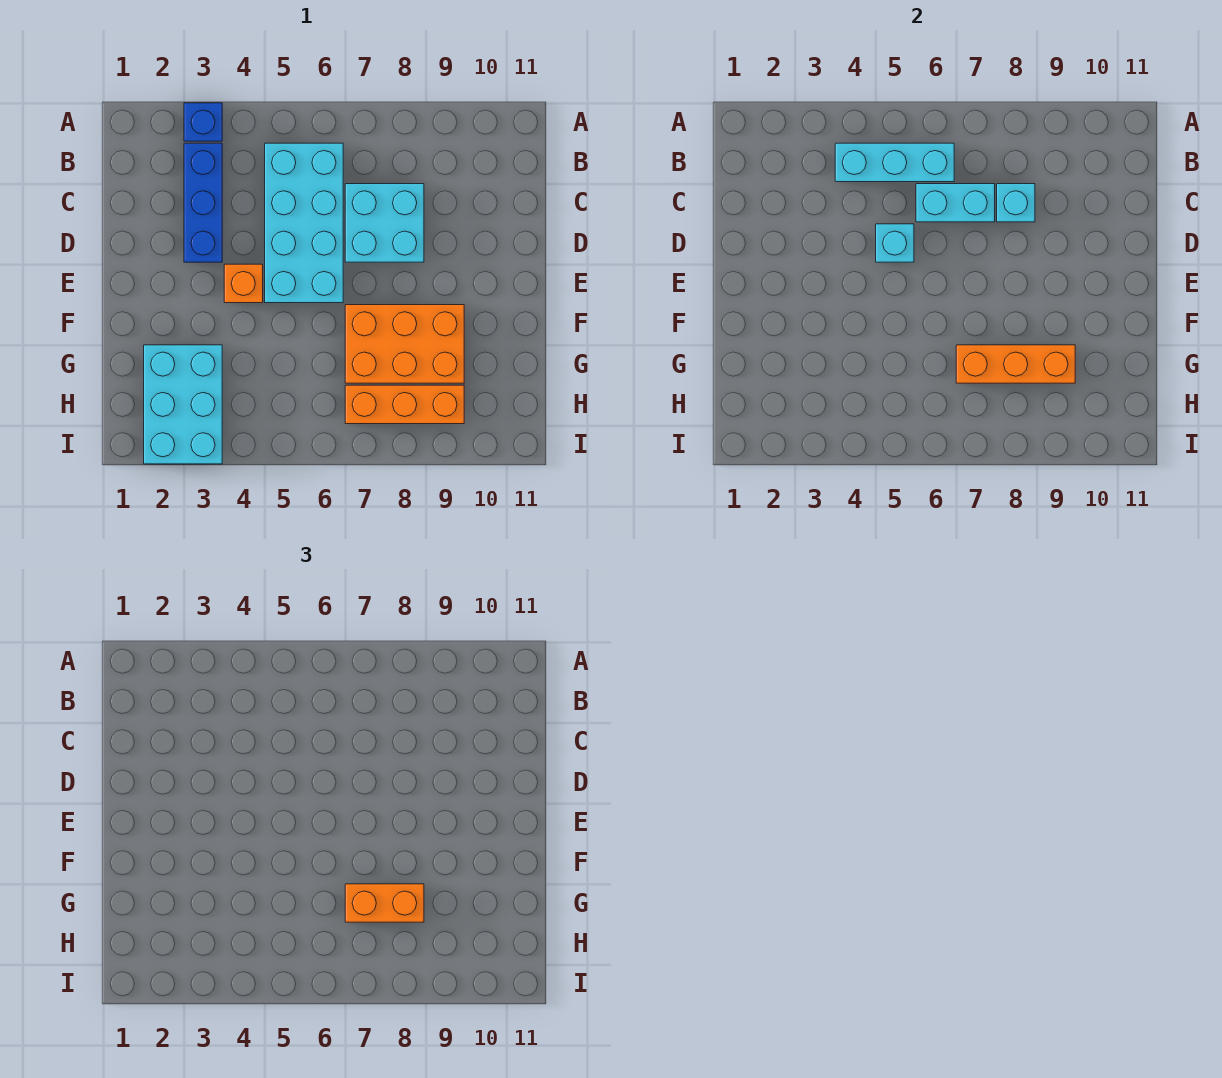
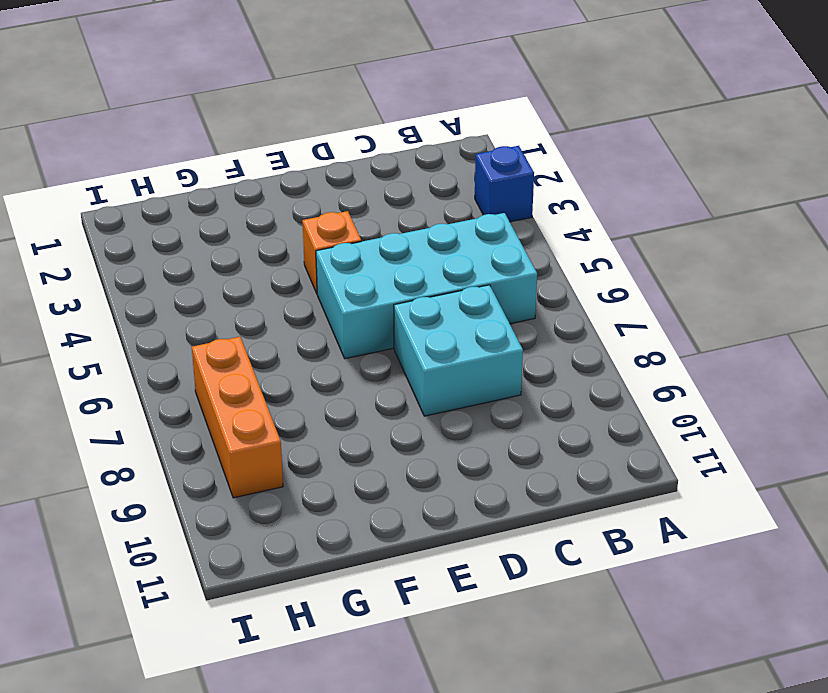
none -> blue 1x3 brick [184,143,222,262]
none -> orange 2x3 brick [345,305,464,383]
none -> cyan 2x3 brick [144,345,222,464]

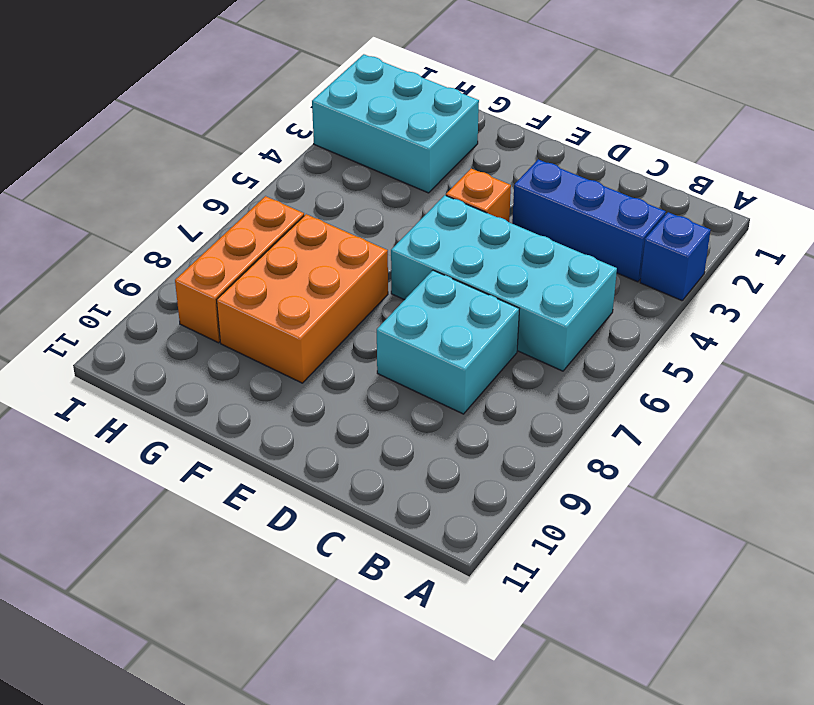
none -> cyan 1x3 brick [835,143,954,182]
none -> cyan 1x2 brick [916,184,995,222]
none -> cyan 1x1 brick [997,184,1035,222]

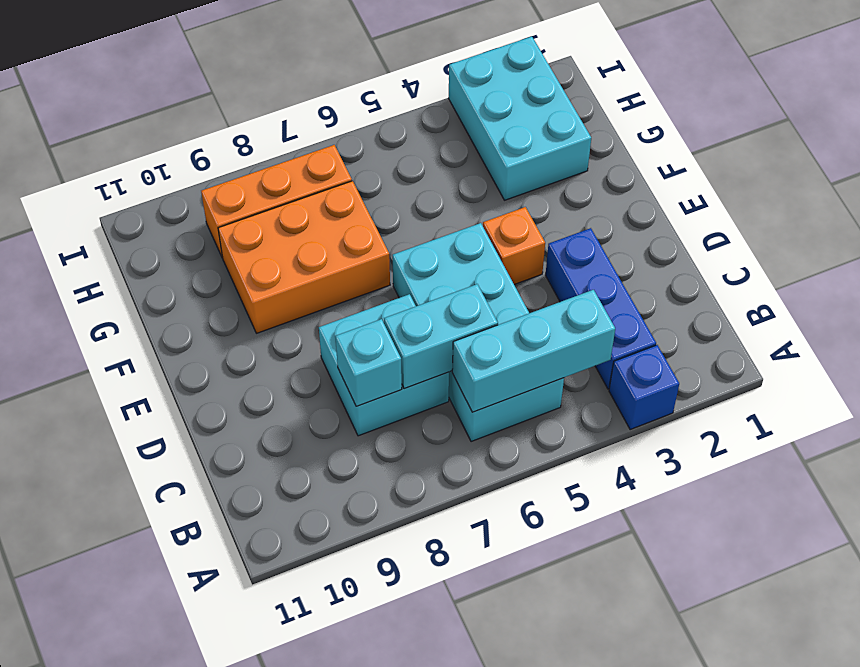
none -> cyan 1x1 brick [876,224,914,262]
none -> orange 1x3 brick [956,345,1075,383]
none -> orange 1x2 brick [345,884,424,922]

